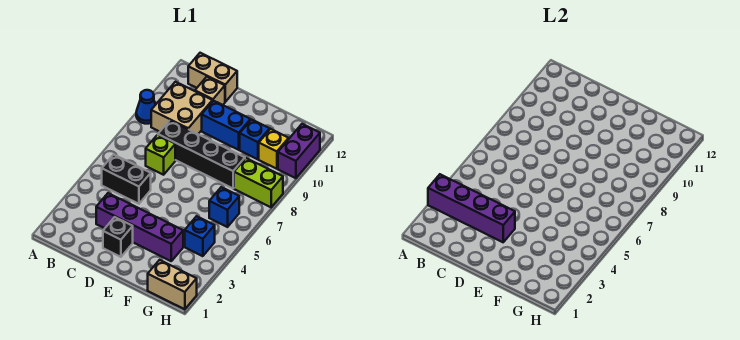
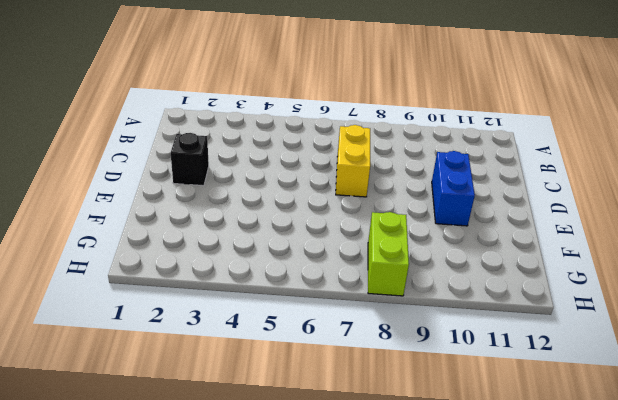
yellow 1x2 brick [336,125,370,197] -> lime 1x1 brick [146,135,175,175]
none -> blue 1x1 cone [136,90,155,124]
none -> black 1x2 brick [102,155,151,204]
none -> tan 2x2 brick [151,82,212,134]

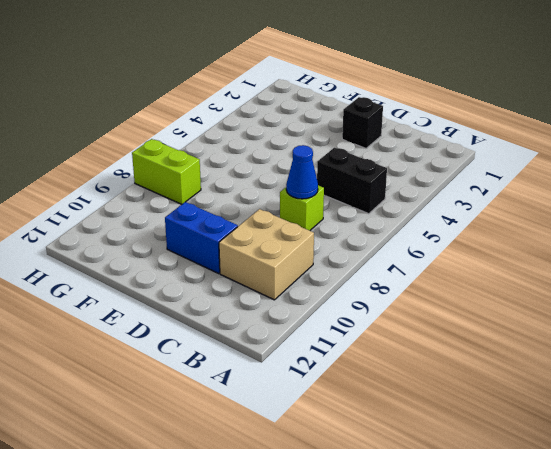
blue 1x1 cone [286,145,318,199] -> blue 1x1 cone moved to [136,90,155,124]
none -> tan 1x2 brick [188,53,237,102]
none -> purple 1x4 brick [96,193,183,261]
none -> black 1x4 brick [158,120,245,188]

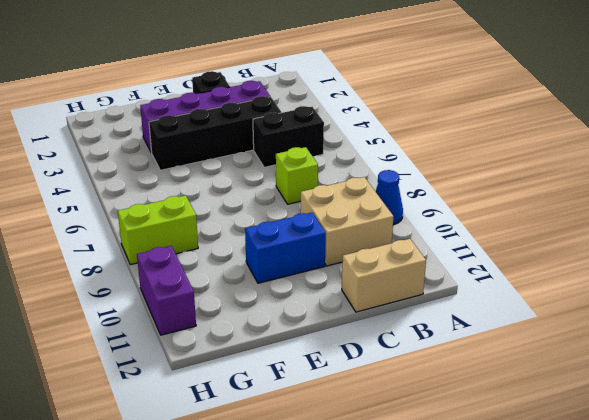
black 1x4 brick [149,96,281,170] -> black 1x4 brick moved to [158,120,245,188]
none -> tan 1x1 brick [195,77,225,105]
none -> blue 1x1 brick [240,120,270,159]
none -> tan 1x2 brick [148,260,197,309]

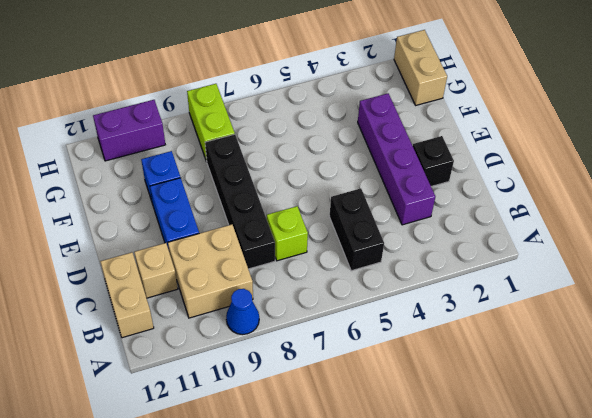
none -> blue 1x1 brick [185,216,215,256]
none -> blue 1x1 brick [209,187,239,227]
none -> yellow 1x1 brick [259,129,289,169]

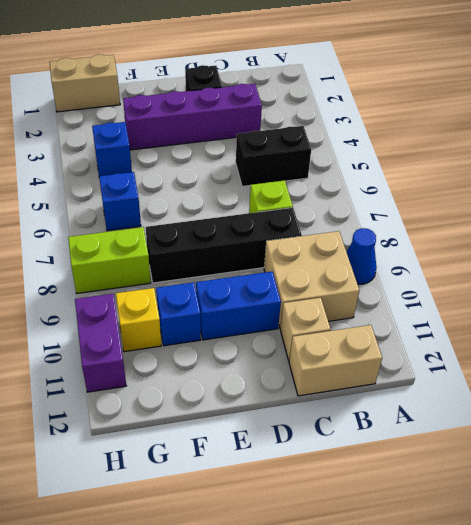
none -> purple 1x4 brick [428,174,515,242]

